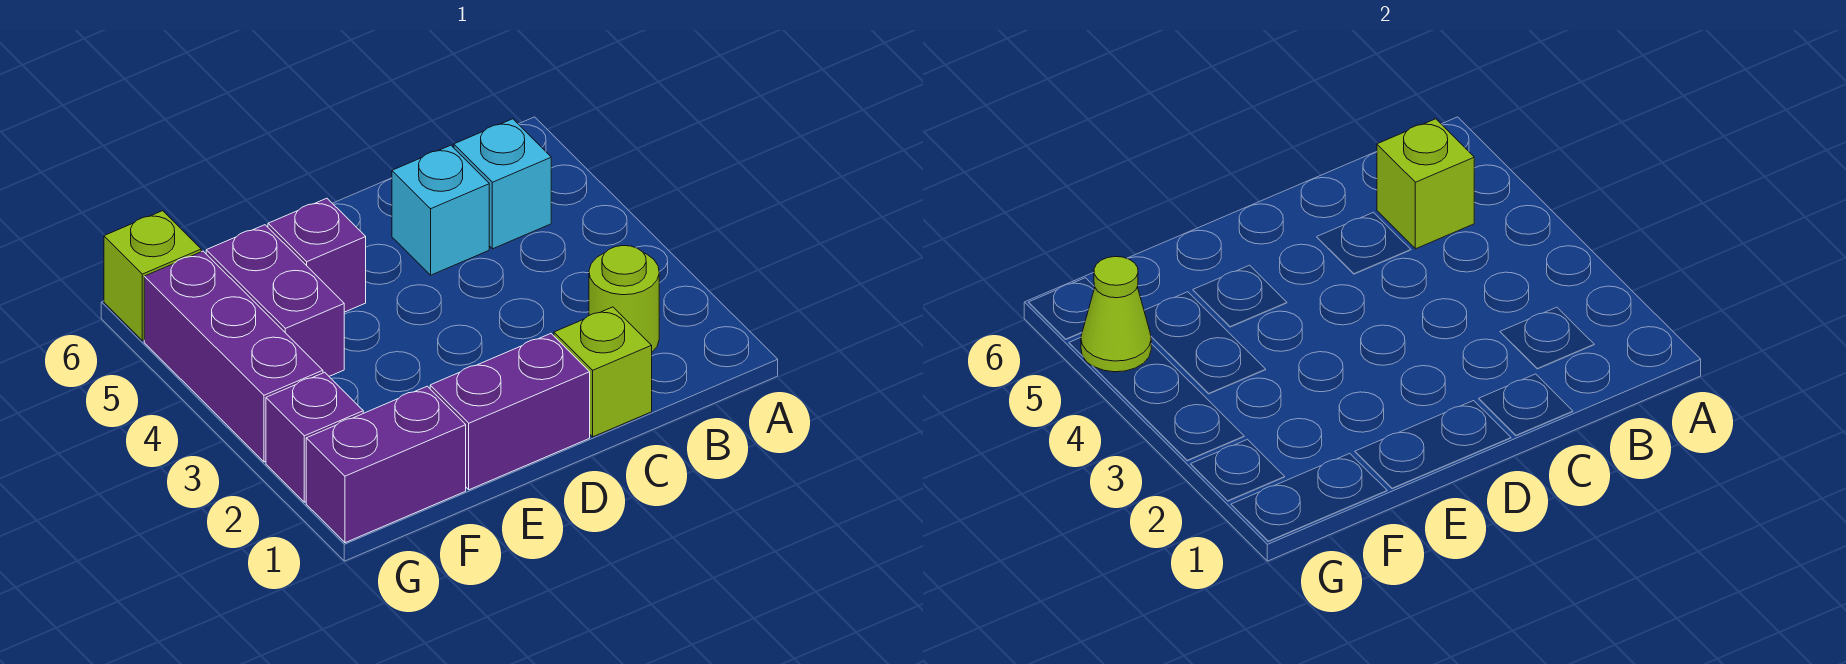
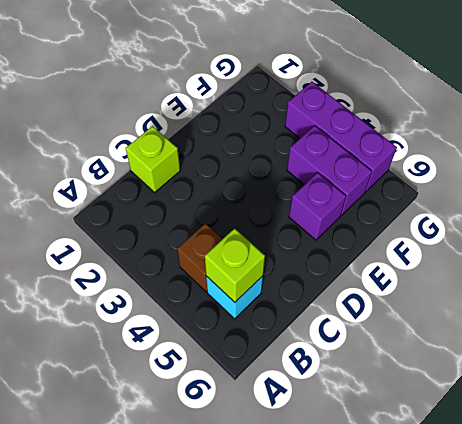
brown 1x1 brick [177,223,222,292] -> none
none -> lime 1x1 round brick [589,246,659,352]
none -> cyan 1x1 brick [392,145,489,275]
none -> purple 1x2 brick [430,334,590,490]

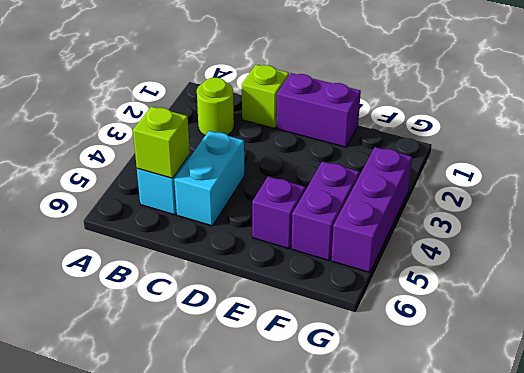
cyan 1x2 brick [174,131,245,226] -> cyan 1x1 brick [392,145,489,275]
none -> purple 1x2 brick [306,386,466,543]
none -> purple 1x1 brick [266,372,363,502]
none -> lime 1x1 brick [104,211,201,341]

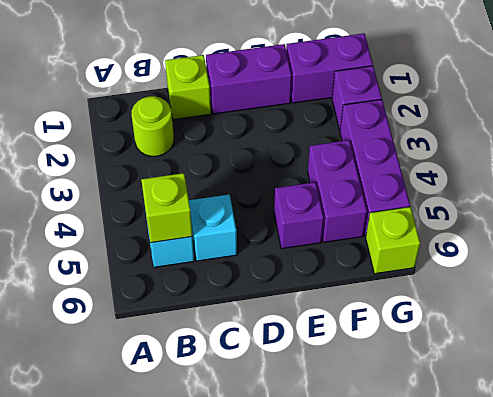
none -> lime 1x1 cone [1081,257,1151,372]

